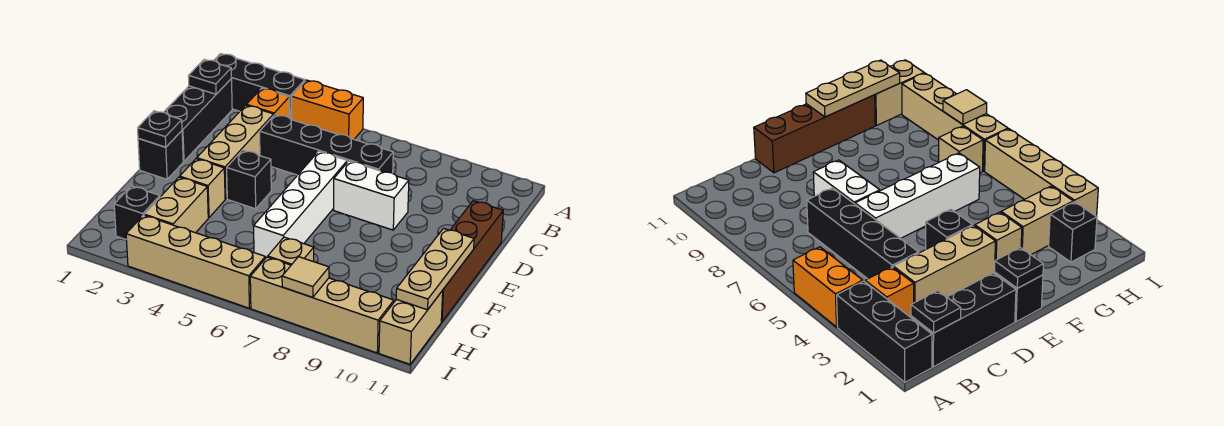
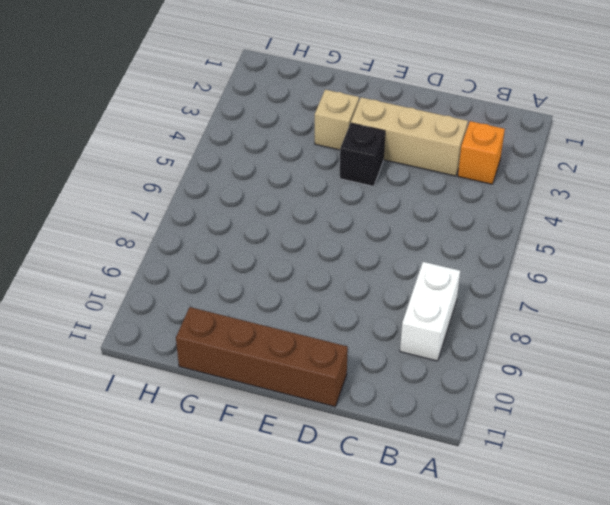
white 1x2 brick [400,262,460,361] -> white 1x2 brick moved to [334,161,409,230]
none -> black 1x3 brick [214,54,305,120]
none -> orange 1x2 brick [292,80,363,139]
none -> black 1x3 brick [164,79,232,161]

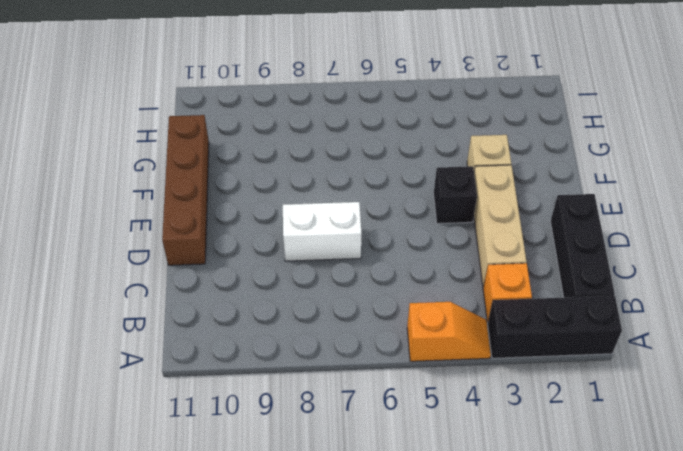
orange 1x2 slope [407,302,491,361] -> orange 1x2 brick [292,80,363,139]
none -> black 1x4 brick [260,115,393,175]
none -> white 1x4 brick [254,151,347,259]
none -> black 1x1 brick [138,131,183,179]

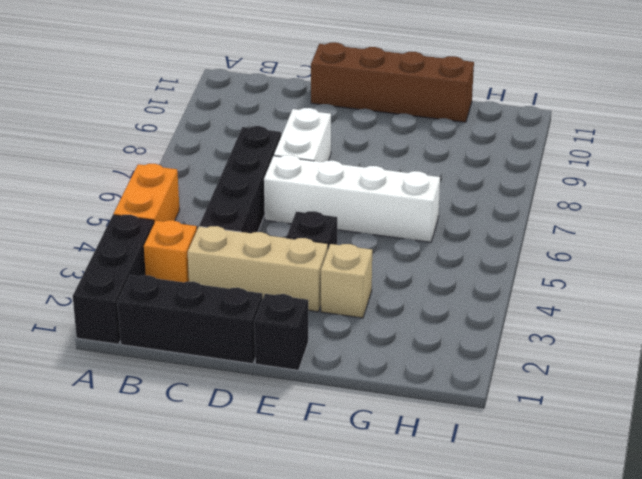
none -> tan 1x2 brick [144,177,208,233]
none -> black 1x1 brick [114,186,160,239]
none -> tan 1x1 brick [268,237,314,265]

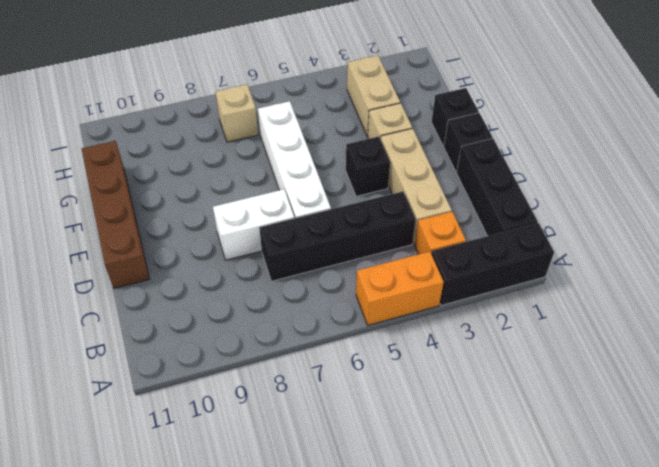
black 1x1 brick [432,88,479,146] -> black 1x1 brick moved to [114,186,160,239]
none -> tan 1x2 brick [379,291,443,364]
none -> tan 1x4 brick [126,215,265,308]
none -> tan 1x4 brick [250,257,394,353]

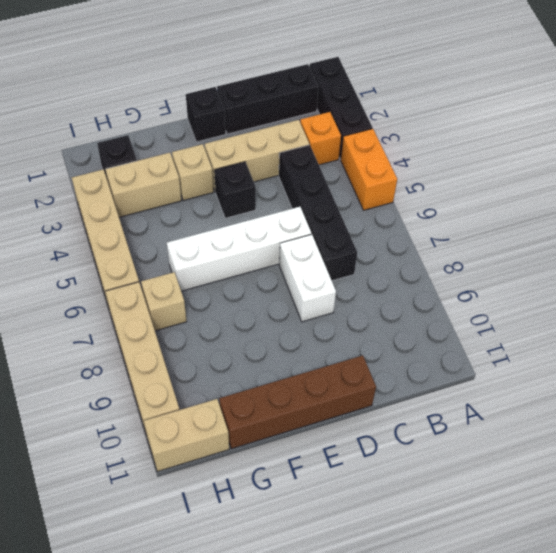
none -> black 1x1 plate [188,60,231,94]
none -> black 1x1 plate [138,111,182,147]
none -> tan 1x3 plate [396,229,474,310]

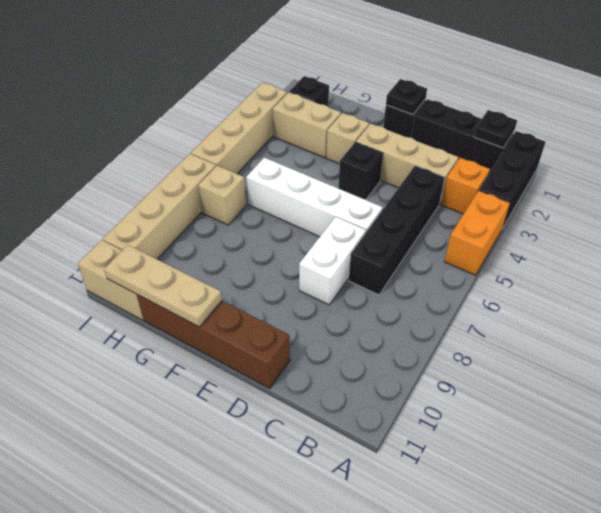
none -> tan 1x1 tile [282,257,329,297]

